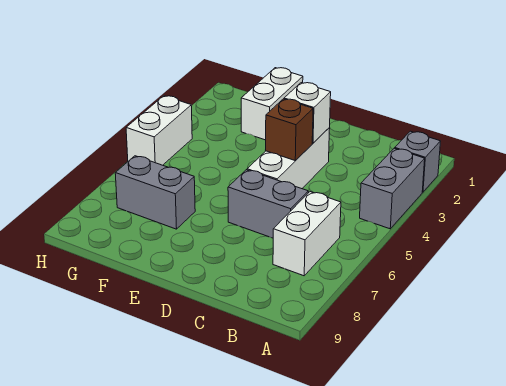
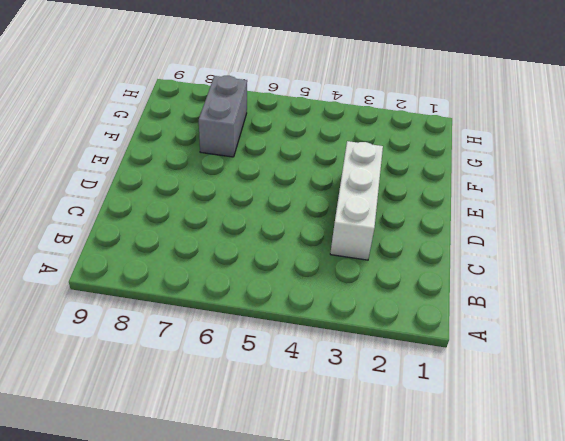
white 1x3 brick [330,141,383,260] -> white 1x3 brick turned to [247,128,330,189]
none -> grey 1x1 brick [395,131,441,192]
none -> grey 1x2 brick [360,148,425,229]

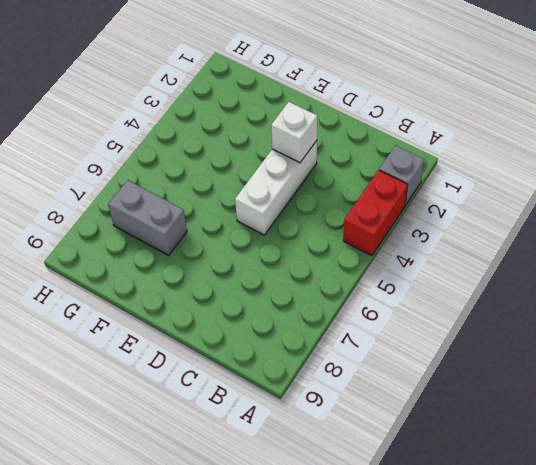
red 1x2 brick [343,170,408,256] -> grey 1x2 brick [360,148,425,229]
none -> white 1x2 brick [273,192,341,276]
none -> grey 1x2 brick [228,170,308,238]

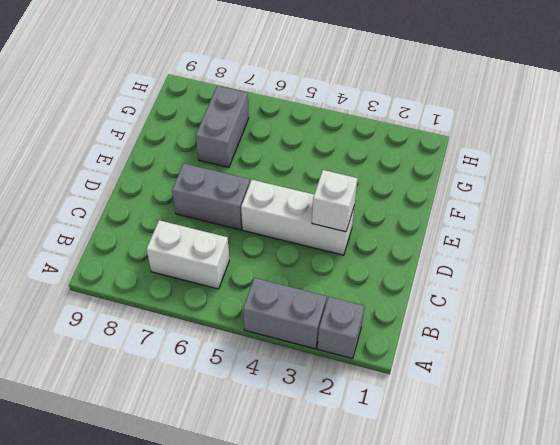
grey 1x2 brick [172,164,250,230] -> grey 1x2 brick turned to [228,170,308,238]
none -> white 1x2 brick [241,68,303,140]
none -> white 1x2 brick [126,96,192,165]

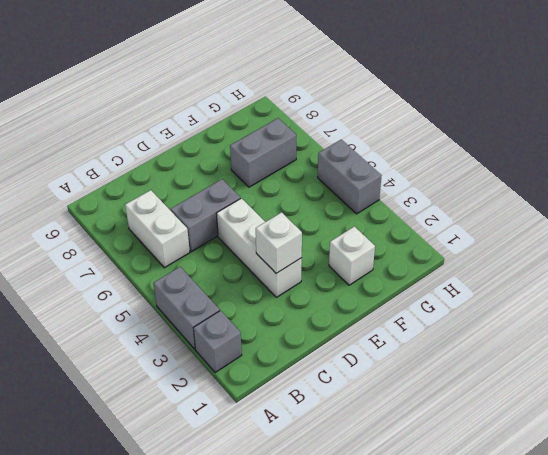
white 1x1 brick [329,227,375,285] -> white 1x2 brick [241,68,303,140]
grey 1x2 brick [318,140,382,214] -> white 1x2 brick [126,96,192,165]
none -> brown 1x1 brick [266,99,313,161]

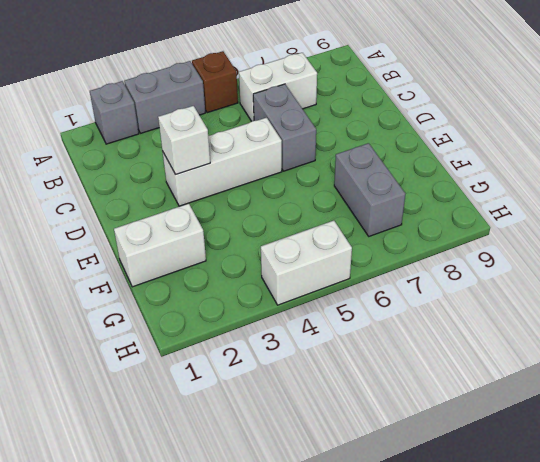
brown 1x1 brick [192,51,238,113] -> brown 1x1 brick moved to [266,99,313,161]

